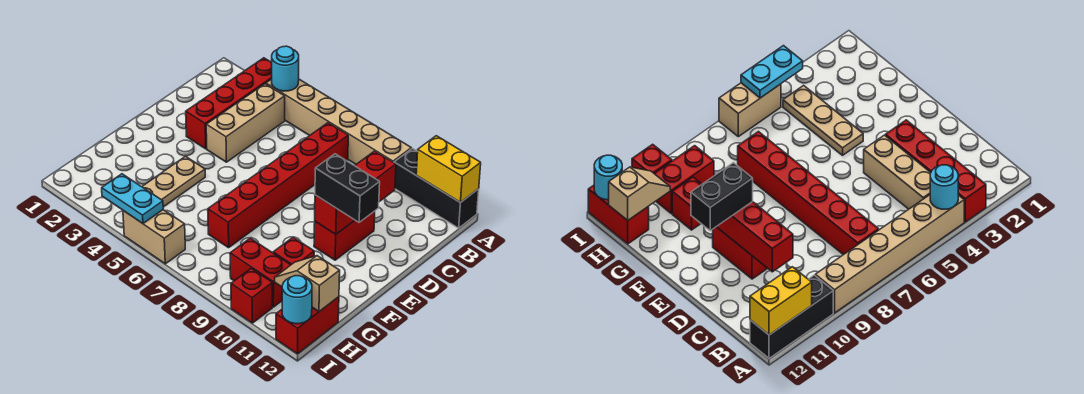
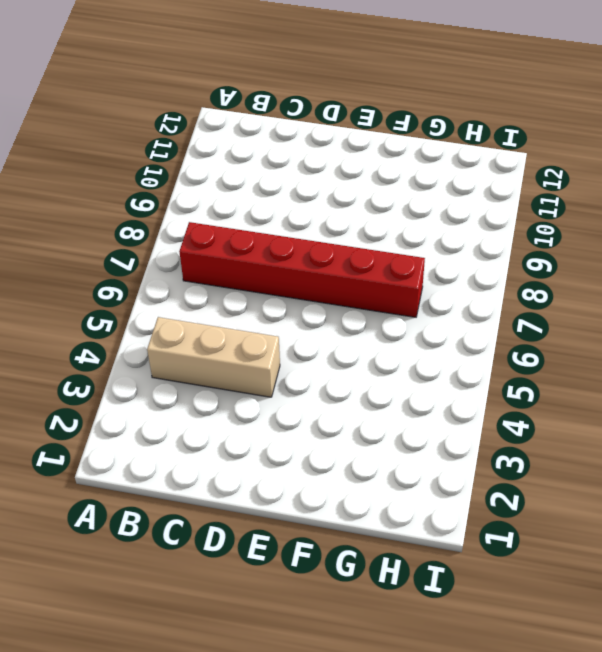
none -> red 1x4 brick [186,58,272,149]
none -> tan 1x6 brick [266,79,411,164]
none -> black 1x3 brick [394,149,479,228]

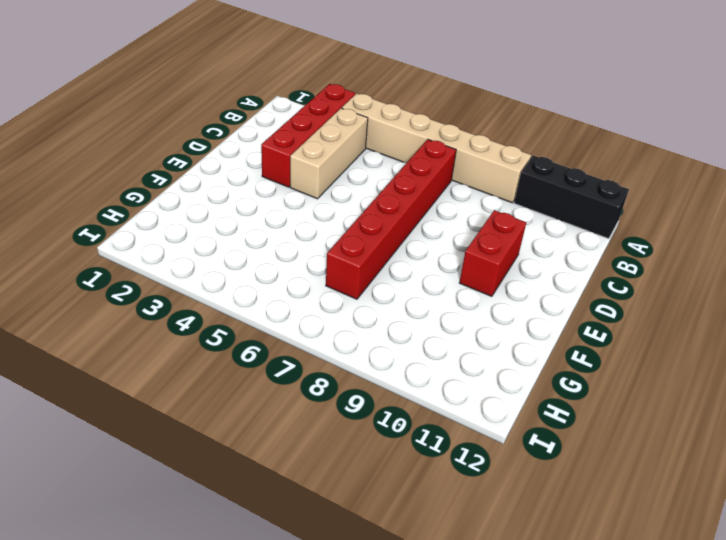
none -> tan 1x3 plate [142,156,205,207]
none -> red 1x1 brick [273,237,314,265]
none -> red 1x2 brick [230,238,290,307]

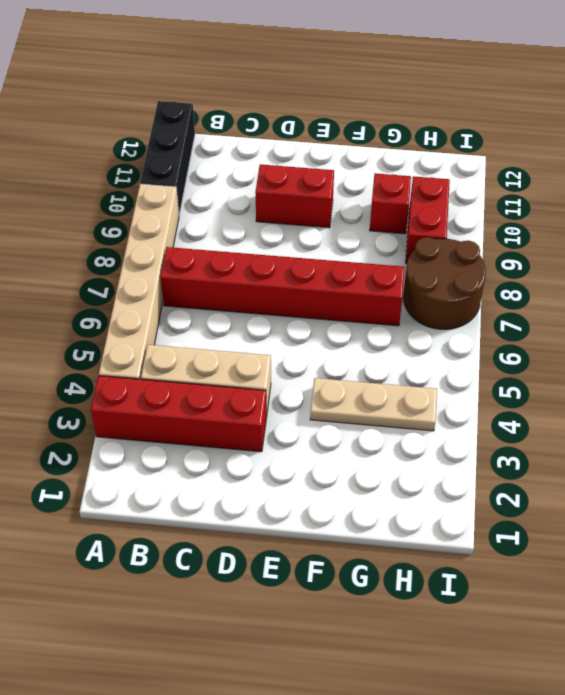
brown 2x2 round brick [403,237,486,329] -> none
none -> red 1x2 brick [276,297,339,354]
none -> tan 1x2 brick [123,210,185,264]
none -> red 1x1 brick [231,268,272,323]

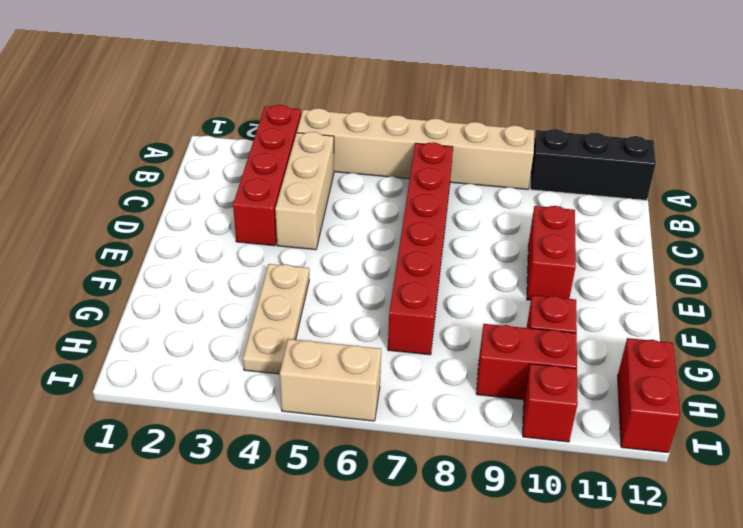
none -> cyan 1x1 round brick [271,46,299,91]
none -> yellow 1x2 brick [416,136,481,203]
none -> red 1x3 brick [315,151,396,234]

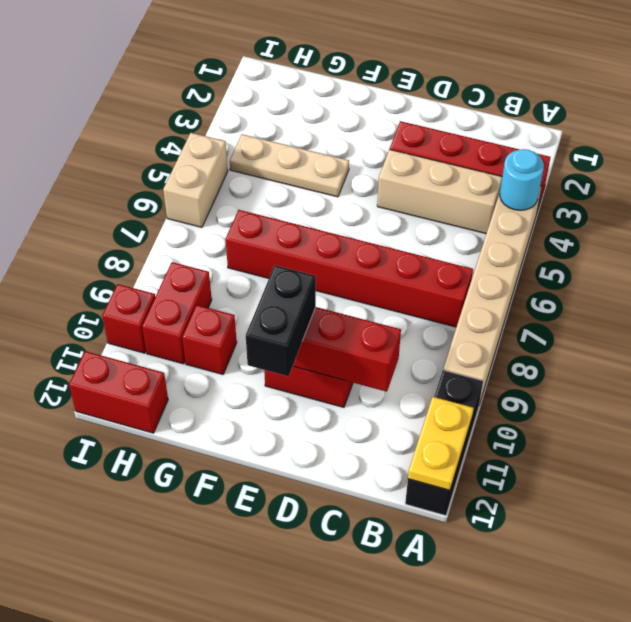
yellow 1x2 plate [408,397,474,490] -> yellow 1x2 brick [416,136,481,203]
none -> tan 1x2 slope [275,256,340,311]
none -> cyan 1x2 plate [102,174,163,224]
none -> cyan 1x1 round brick [282,276,312,324]

